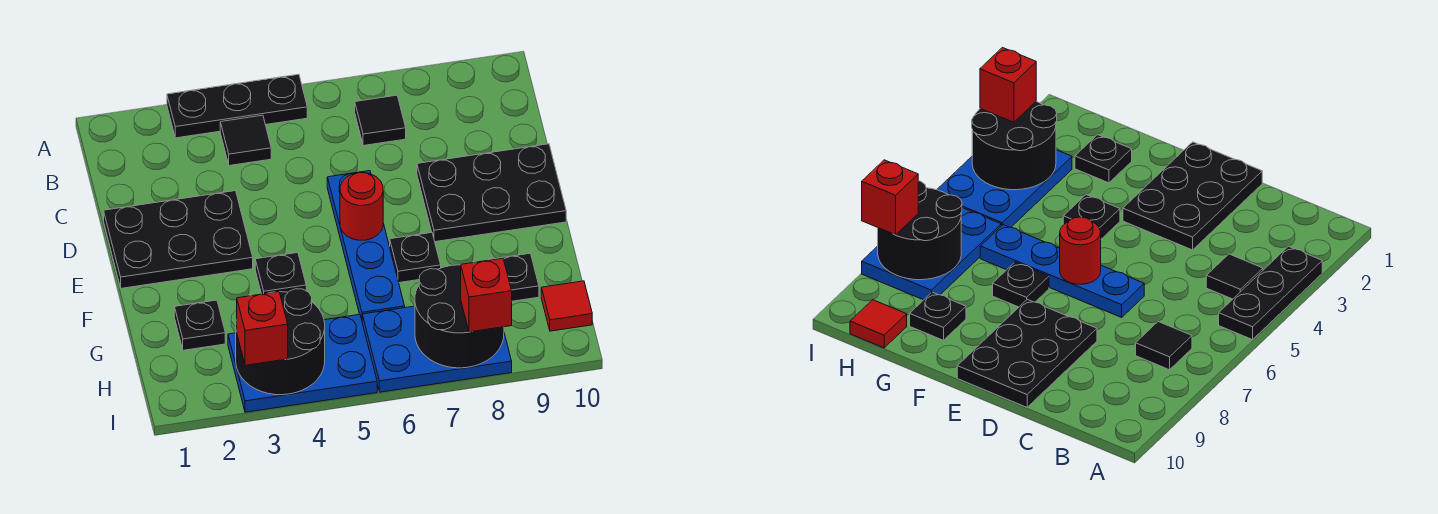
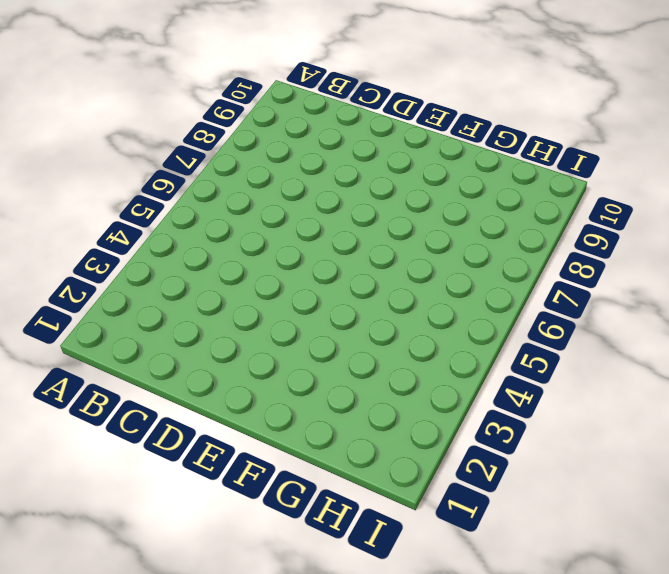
none -> black 1x3 plate [167,74,307,138]
none -> black 1x1 tile [220,115,271,166]
none -> black 1x1 tile [355,95,406,146]

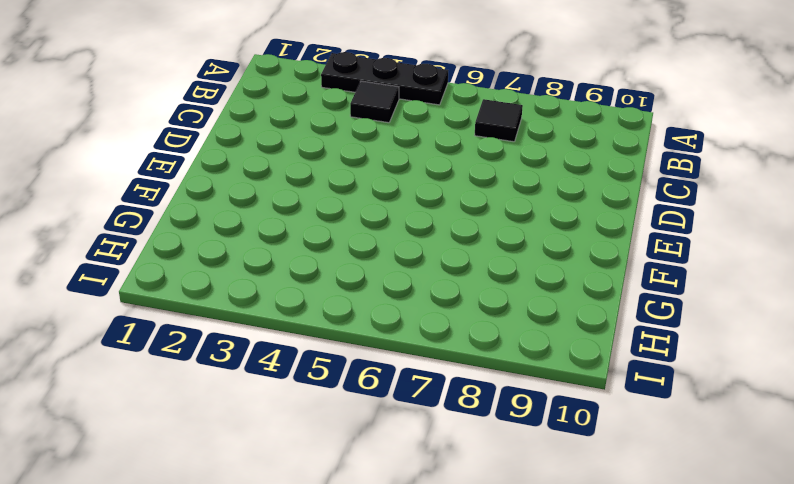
none -> black 2x3 plate [104,191,253,288]
none -> blue 1x4 plate [327,171,405,319]
none -> black 2x3 plate [417,144,566,242]

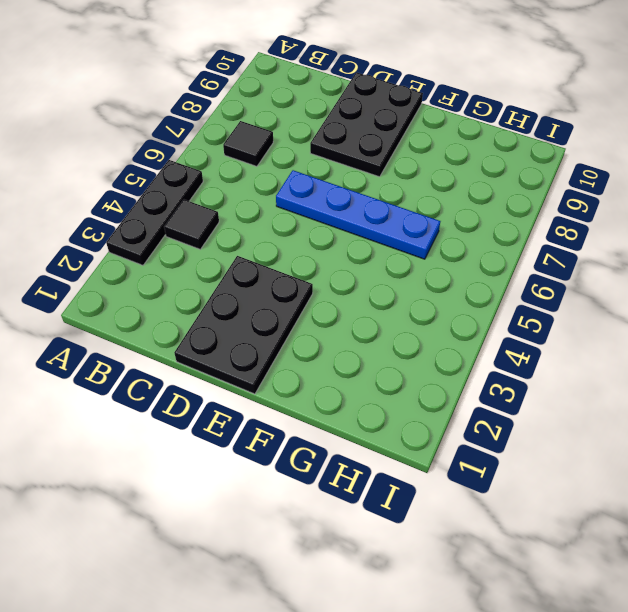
none -> black 1x1 plate [255,253,306,294]
none -> black 1x1 plate [390,233,441,283]
none -> black 1x1 plate [174,300,225,350]

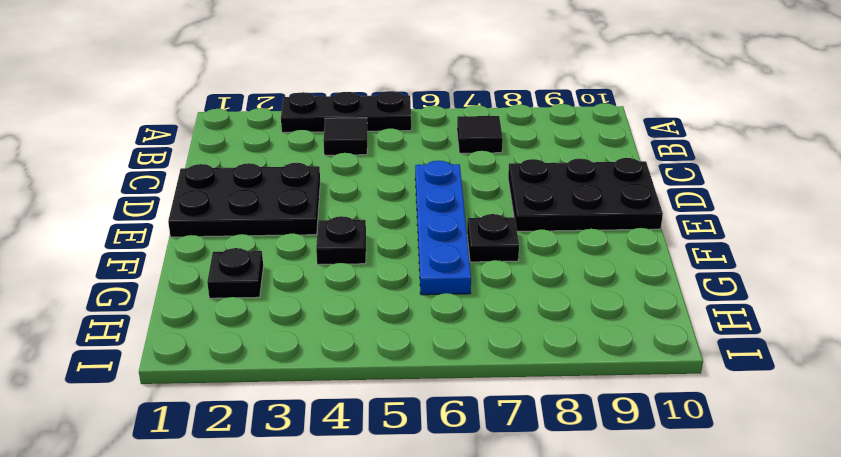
none -> black 1x1 plate [489,253,539,301]
none -> blue 2x3 plate [228,314,377,412]
none -> blue 2x3 plate [362,306,512,392]

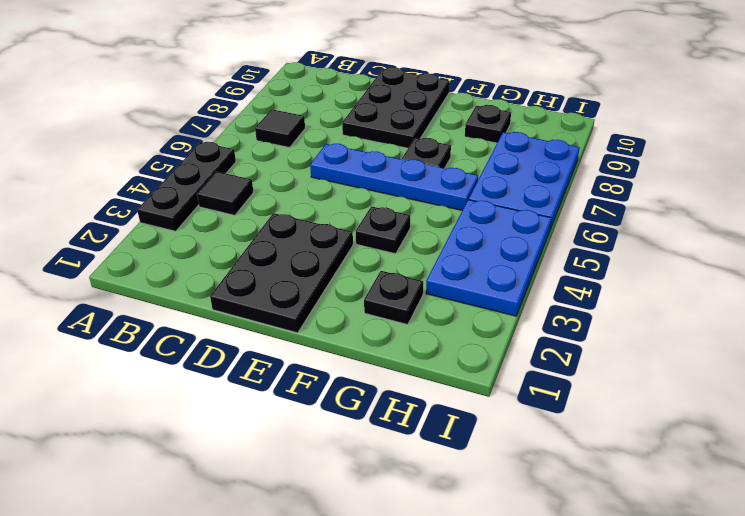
none -> red 1x1 tile [541,281,592,331]
none -> red 1x1 round brick [340,173,383,240]
none -> black 2x2 round brick [236,289,325,395]

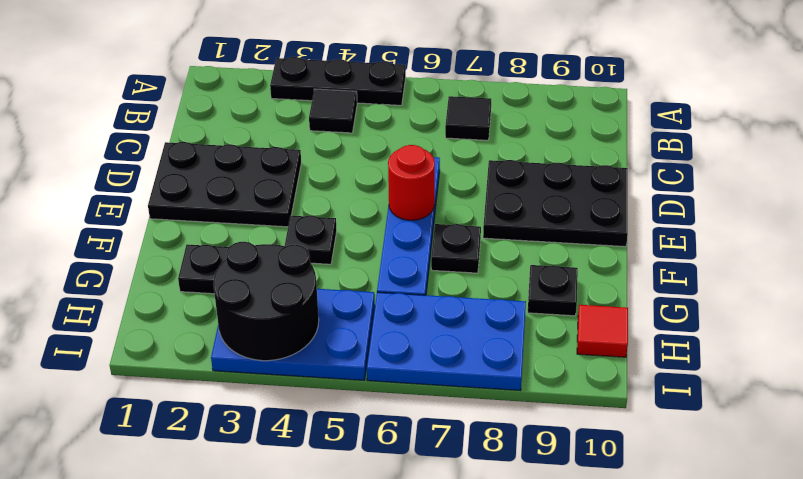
none -> black 2x2 round brick [415,265,504,368]
none -> red 1x1 brick [237,292,288,365]
none -> red 1x1 brick [461,258,512,332]

